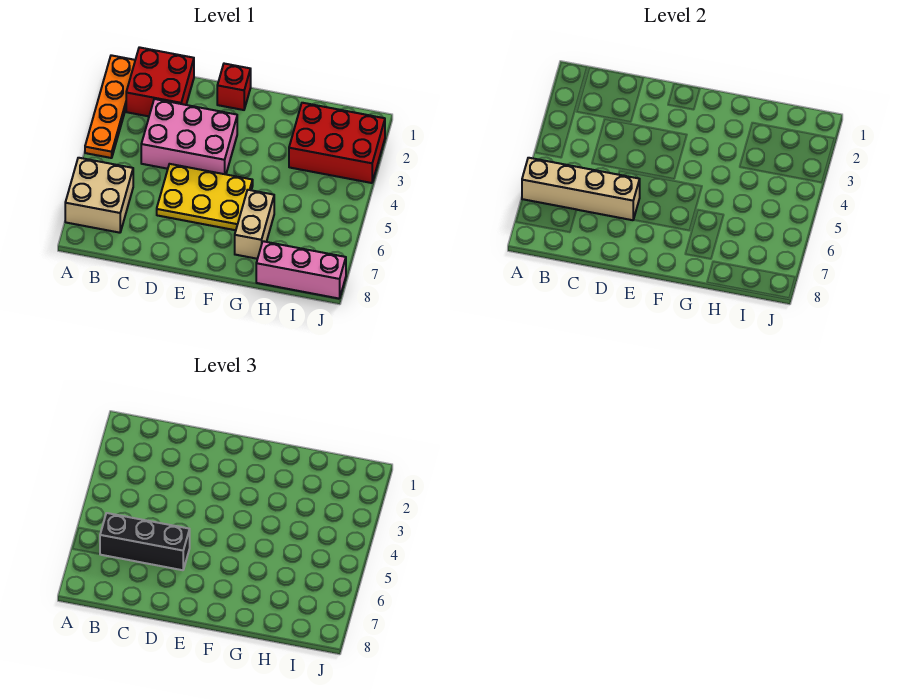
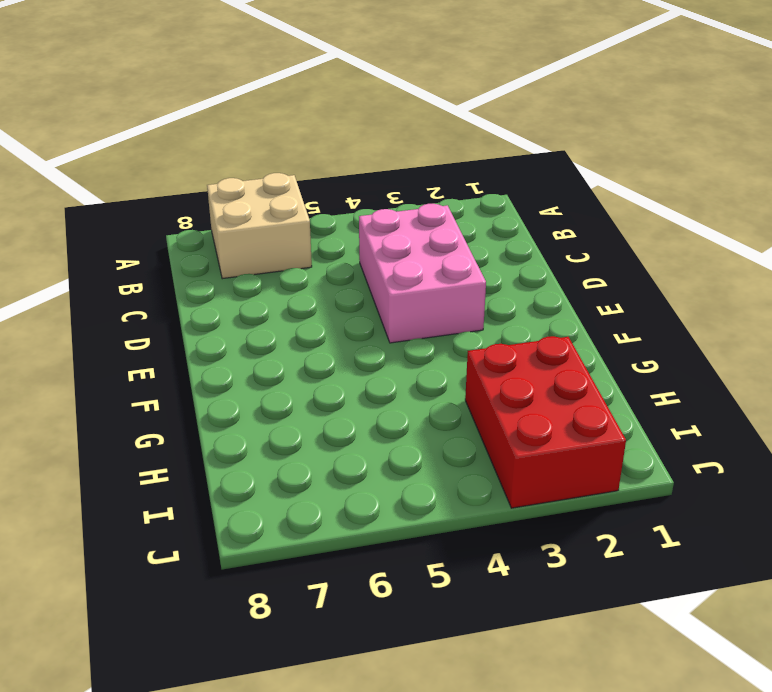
none -> orange 1x4 plate [85,55,135,158]
none -> red 2x2 brick [126,47,194,116]

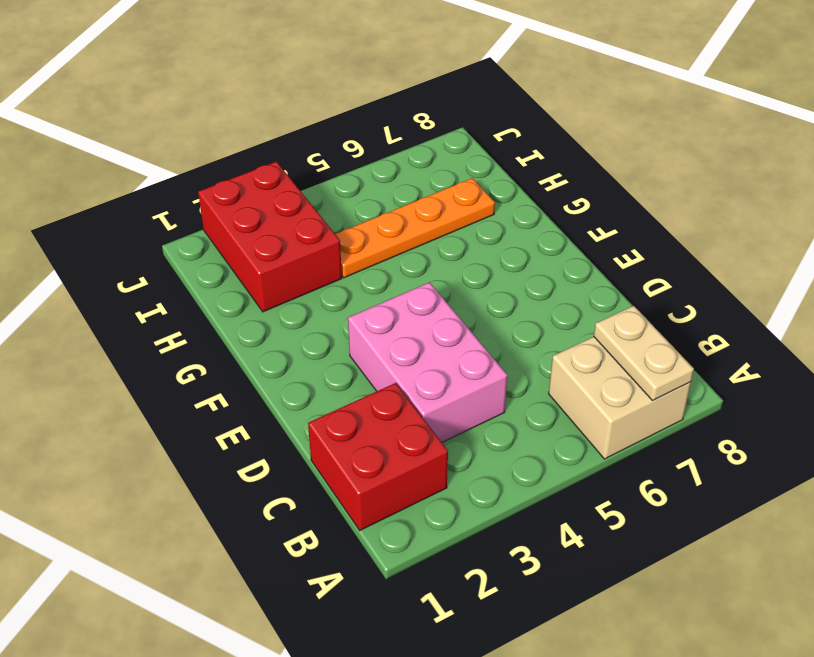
tan 1x2 plate [594,306,694,400] -> none
orange 1x4 plate [335,178,495,278] -> orange 1x4 plate moved to [85,55,135,158]
none -> yellow 2x3 plate [157,164,253,230]
none -> red 1x1 brick [217,64,251,110]

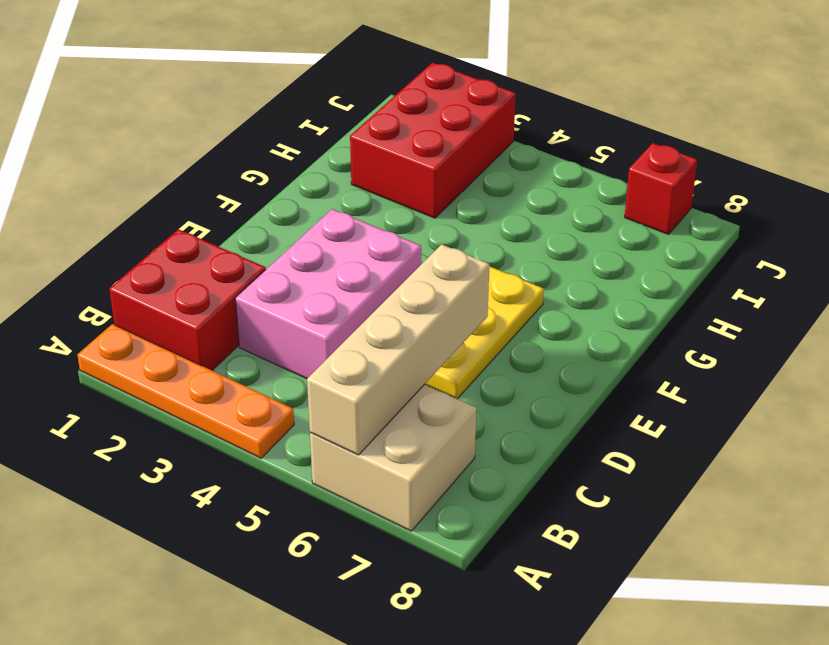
red 1x1 brick [625,143,697,234] -> red 1x1 brick moved to [217,64,251,110]
none -> tan 1x2 brick [235,190,274,259]
none -> pink 1x3 brick [256,241,346,299]

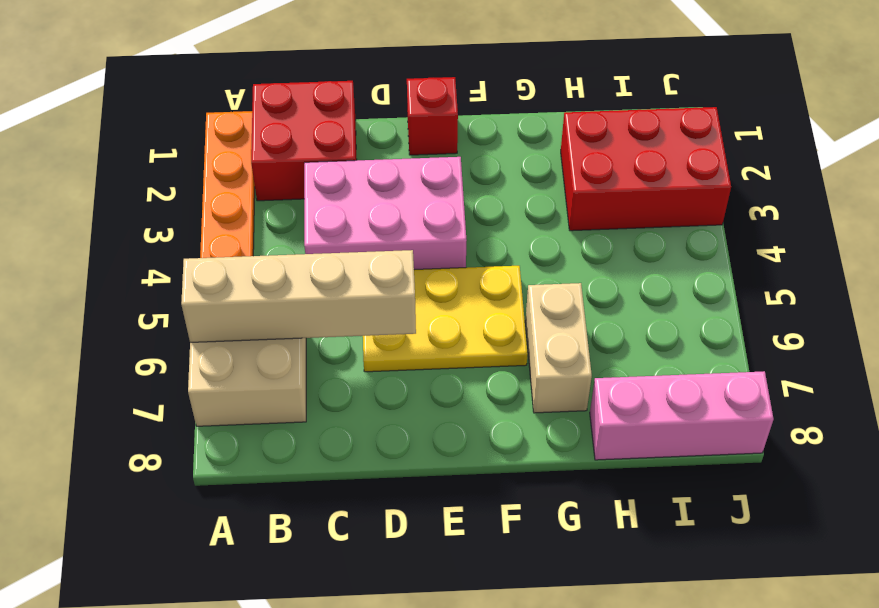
none -> black 1x3 brick [100,513,190,570]

